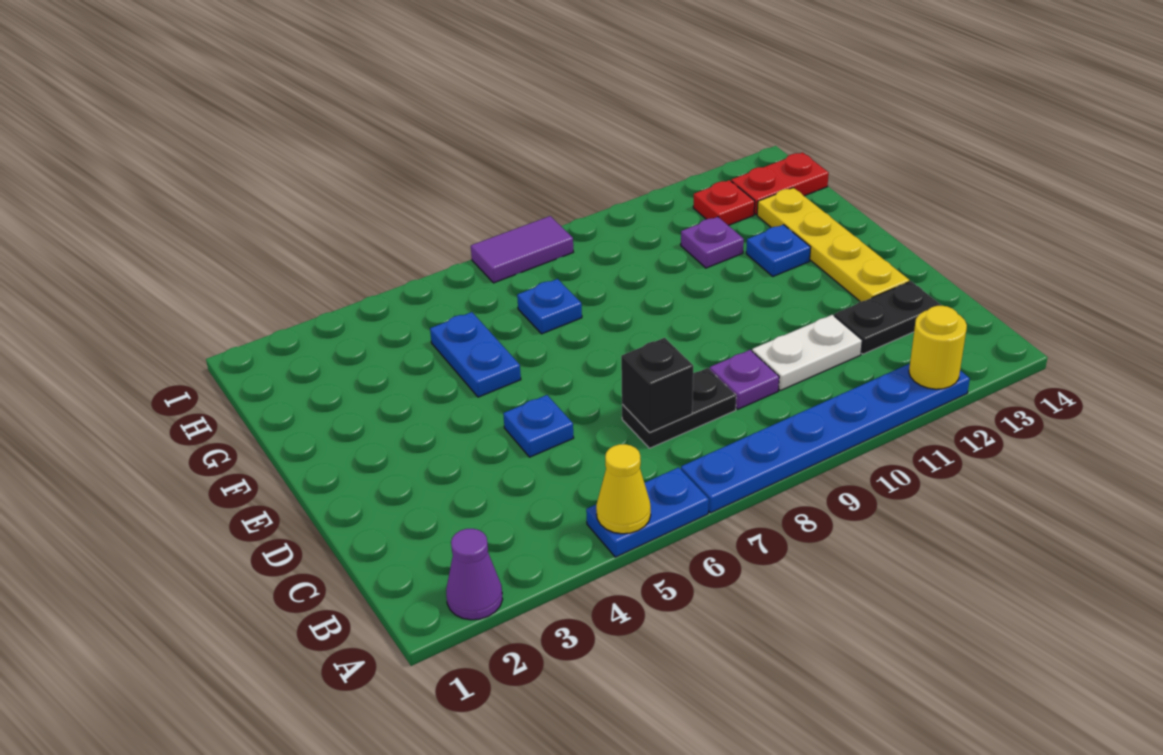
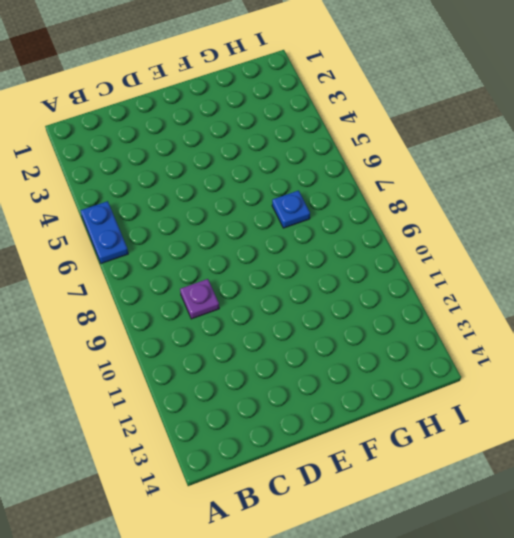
none -> purple 1x1 cone [446,529,503,620]
none -> blue 1x6 plate [681,364,970,513]
none -> black 1x2 plate [622,368,736,448]

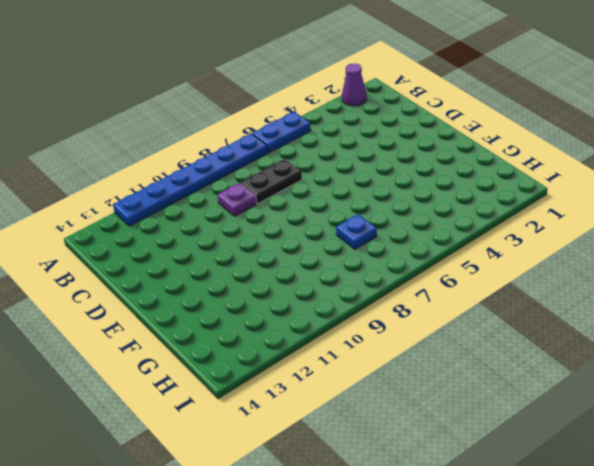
none -> white 1x2 plate [752,315,862,391]
none -> black 1x2 plate [834,281,942,354]
none -> blue 1x1 plate [503,395,574,457]

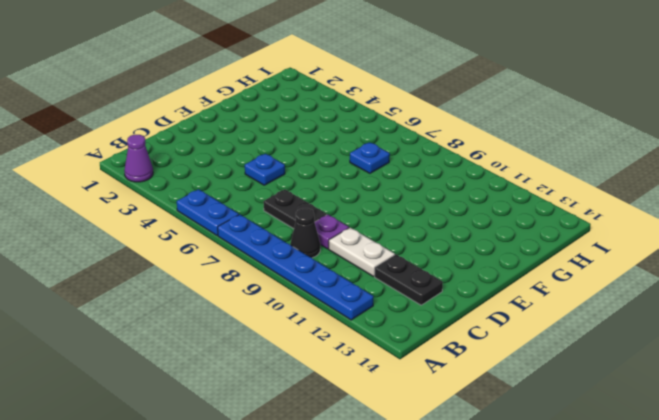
black 1x1 cone [290,208,320,258] -> none
none -> yellow 1x4 plate [757,188,909,302]
none -> blue 1x2 plate [430,312,521,397]
none -> blue 1x1 plate [746,225,811,276]

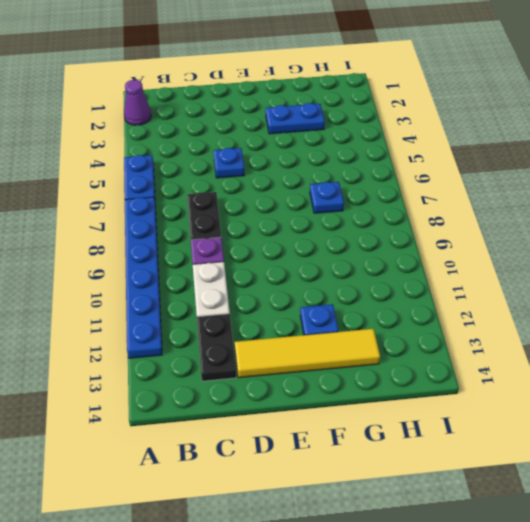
yellow 1x4 tile [235,329,380,378] -> yellow 1x4 plate [757,188,909,302]
blue 1x2 plate [266,103,325,134] -> blue 1x2 plate moved to [430,312,521,397]
none -> purple 1x1 plate [681,217,744,268]
none -> red 1x1 plate [693,180,755,225]
none -> red 1x2 plate [731,152,829,215]

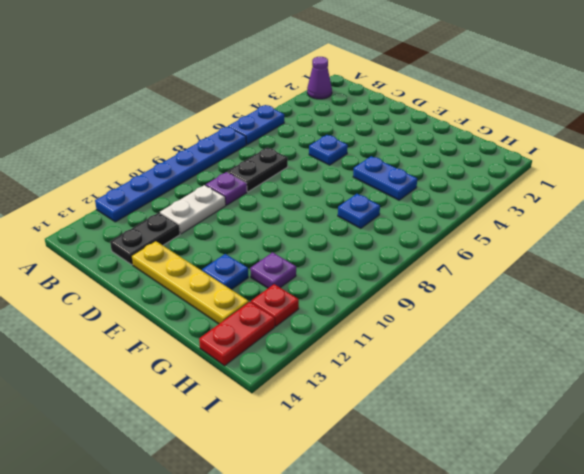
none -> purple 1x2 tile [471,216,573,283]
none -> yellow 1x1 cone [596,444,651,534]
none -> yellow 1x1 round brick [909,306,967,389]

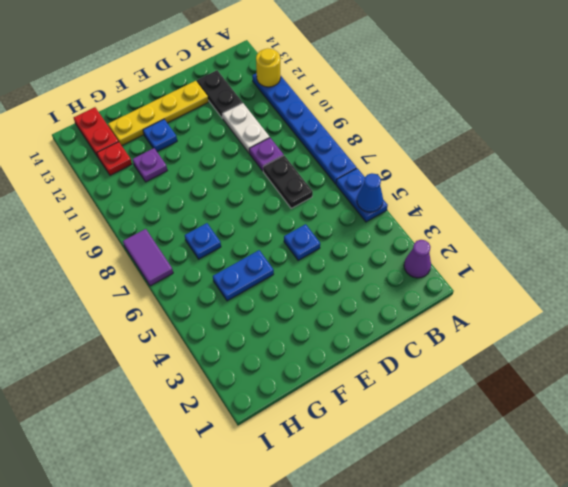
blue 1x1 cone [357,173,383,212] -> yellow 1x1 cone [596,444,651,534]
none -> black 1x1 brick [621,338,693,433]

